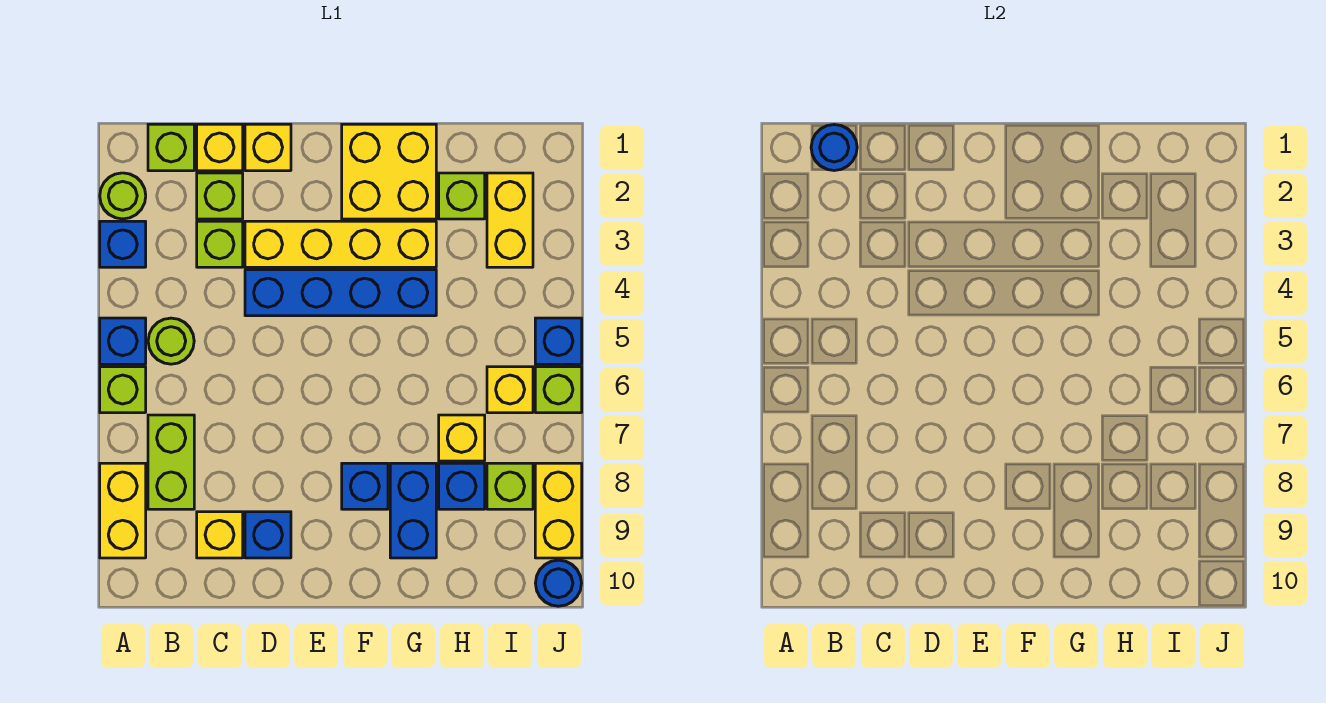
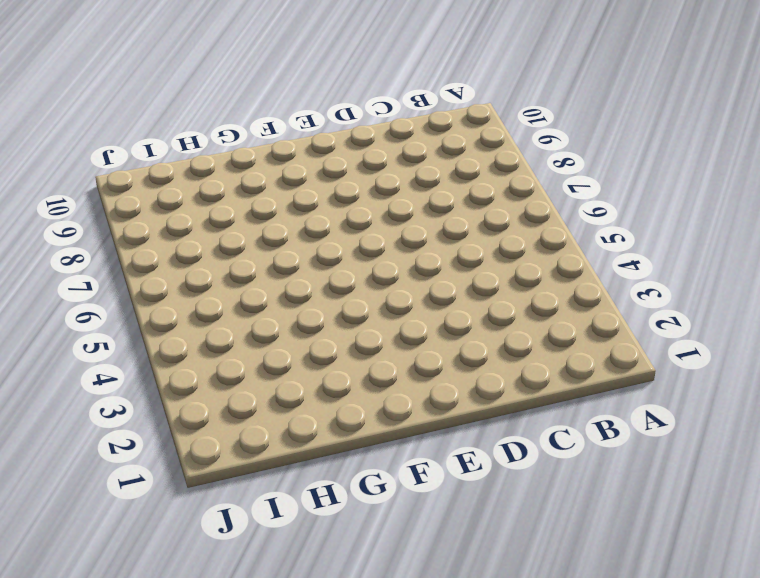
none -> lime 1x1 round brick [100,173,146,219]
none -> blue 1x1 brick [100,221,146,267]
none -> blue 1x1 brick [100,318,146,364]
none -> lime 1x1 brick [100,367,146,413]

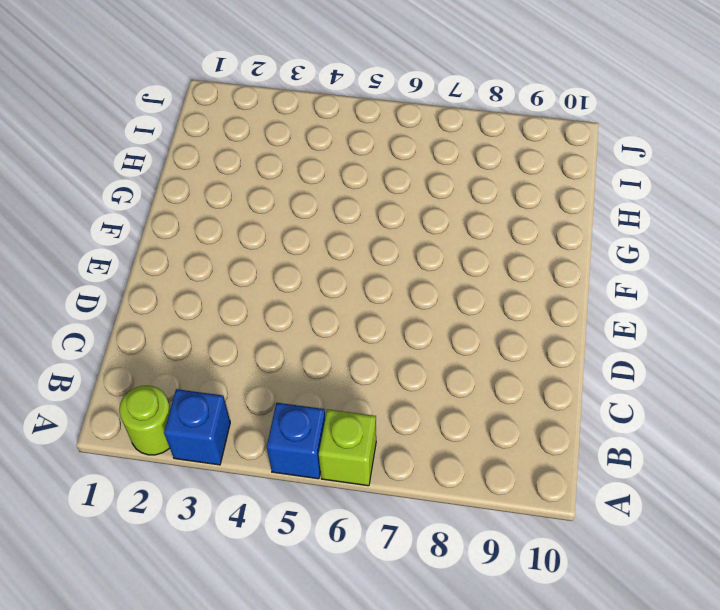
none -> yellow 1x2 brick [100,463,146,558]
none -> lime 1x1 brick [148,124,194,171]
none -> lime 1x1 round brick [148,318,194,364]
none -> lime 1x2 brick [148,415,194,509]

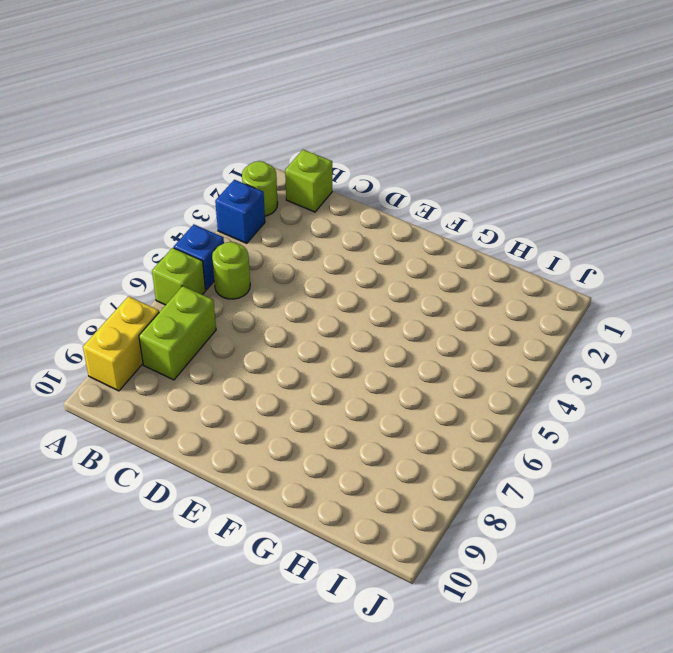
none -> yellow 1x1 brick [197,124,243,171]
none -> lime 1x1 brick [197,173,243,219]
none -> lime 1x1 brick [197,221,243,267]
none -> yellow 1x1 brick [197,512,243,558]

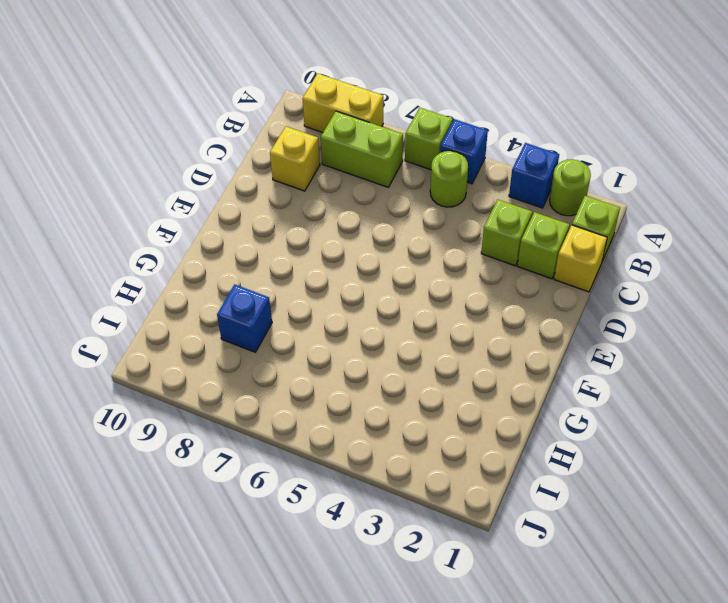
none -> yellow 1x1 brick [245,124,291,171]
none -> yellow 1x4 brick [245,221,436,267]
none -> blue 1x4 brick [245,270,436,316]
none -> blue 1x1 brick [245,512,291,558]

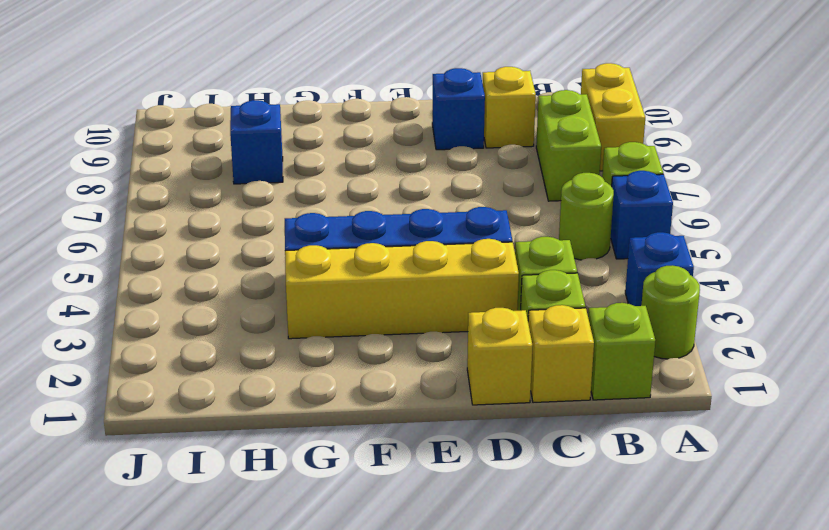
none -> yellow 2x2 brick [342,124,436,219]
none -> blue 1x1 brick [342,463,388,509]
none -> blue 1x2 brick [390,463,436,558]
none -> lime 1x1 brick [439,173,485,219]

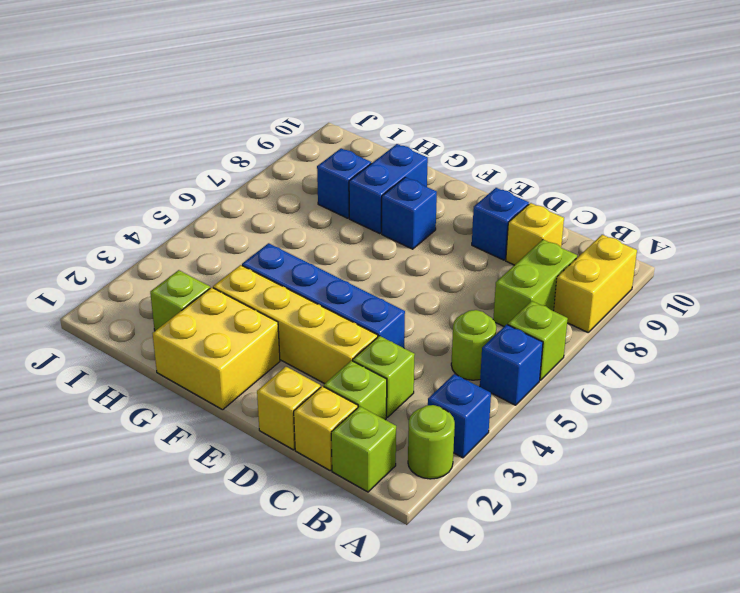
none -> yellow 1x1 brick [439,415,485,461]
none -> yellow 1x2 brick [487,173,533,267]
none -> yellow 1x1 brick [487,367,533,413]
none -> lime 1x1 brick [487,463,533,509]

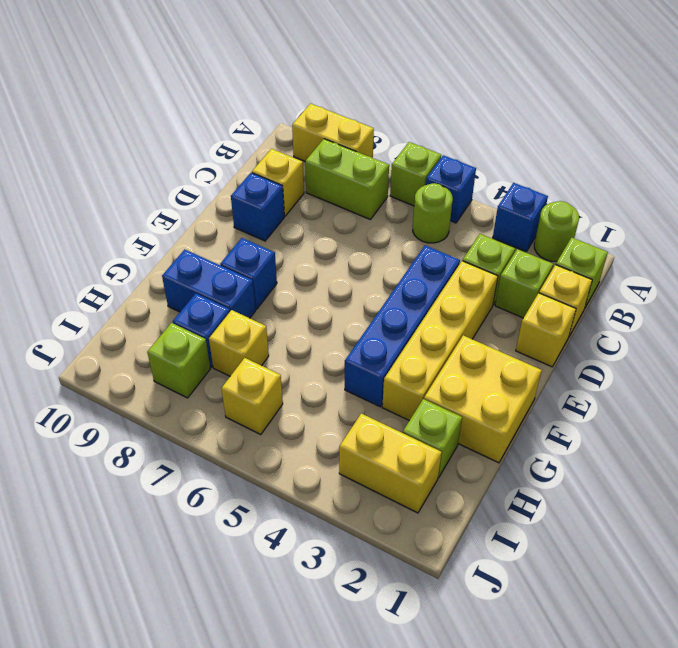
none -> blue 1x1 brick [535,318,582,364]
none -> lime 1x1 brick [535,367,582,413]
none -> yellow 1x2 brick [535,463,582,558]
none -> blue 1x1 round brick [536,560,582,606]

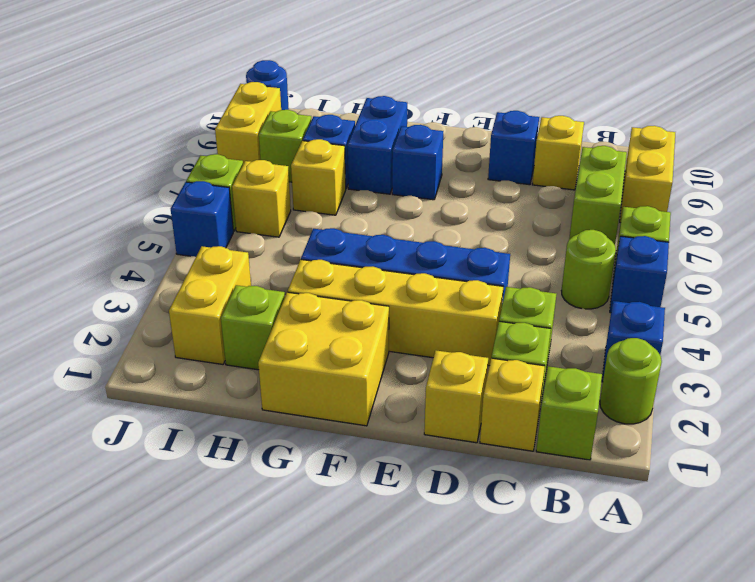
none -> blue 1x1 round brick [811,125,857,171]

